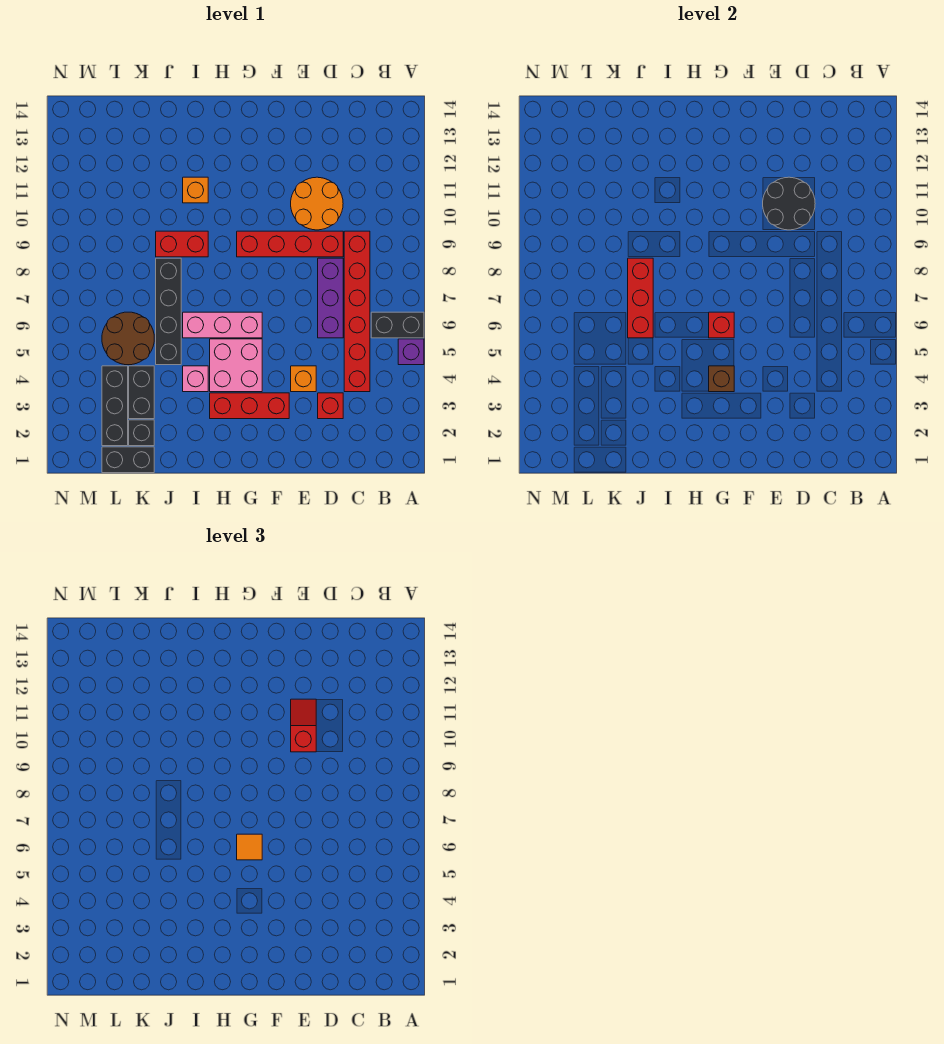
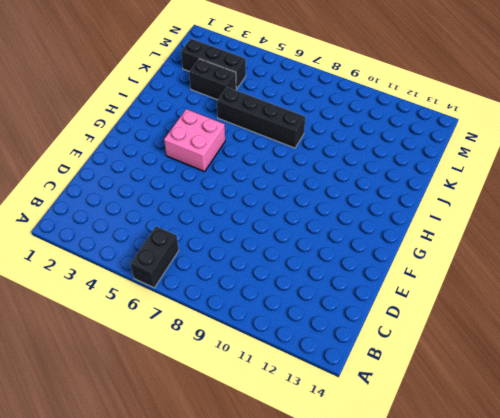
none -> purple 1x1 brick [398,339,424,365]
none -> red 1x6 brick [344,231,370,392]
none -> red 1x1 brick [318,393,343,419]

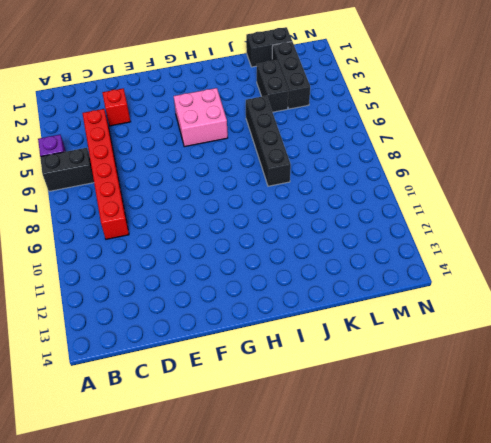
none -> purple 1x3 brick [318,258,343,338]
none -> red 1x4 brick [237,231,343,257]
none -> orange 2x2 round brick [291,177,343,230]

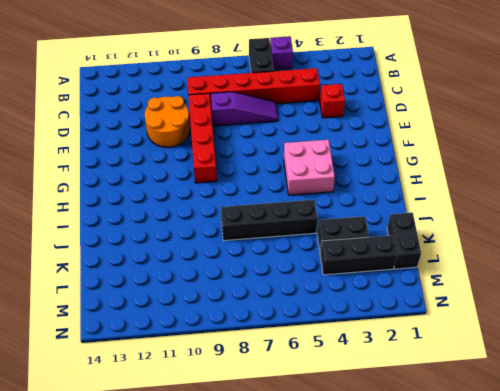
purple 1x3 slope [211,92,278,126] -> purple 1x3 brick [318,258,343,338]
none -> orange 1x1 brick [291,366,316,392]
none -> red 1x3 brick [210,393,289,419]
none -> pink 1x3 brick [183,312,262,338]

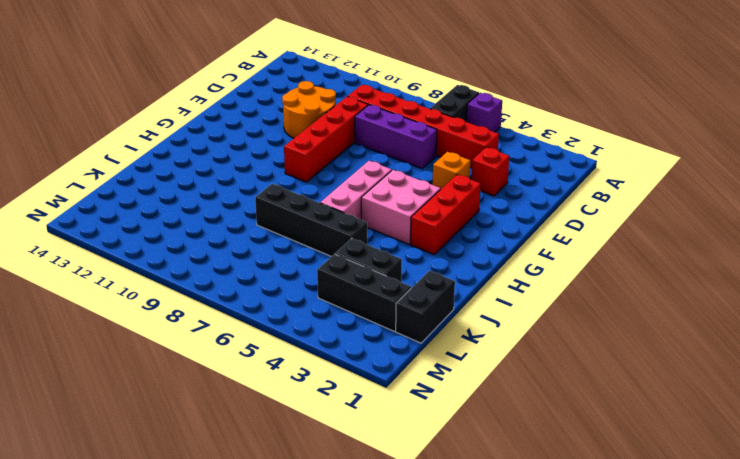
none -> pink 1x1 brick [183,366,208,392]
none -> red 1x2 brick [156,231,208,257]
none -> orange 1x1 brick [183,177,208,203]

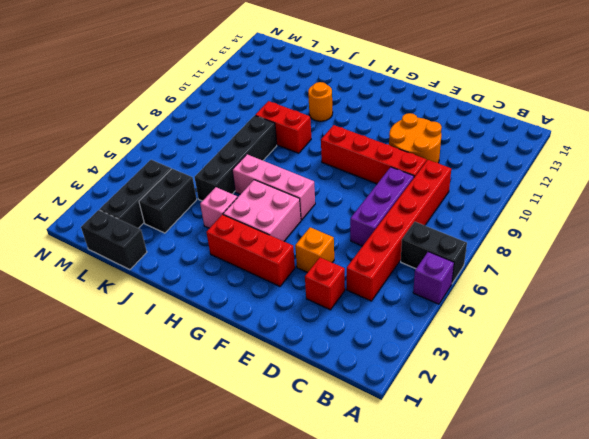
orange 1x1 round brick [308,82,333,121] -> orange 1x1 brick [183,177,208,203]
none -> black 1x1 brick [129,420,154,446]
none -> brown 2x2 round brick [102,312,154,365]
none -> black 2x2 round brick [763,177,815,230]

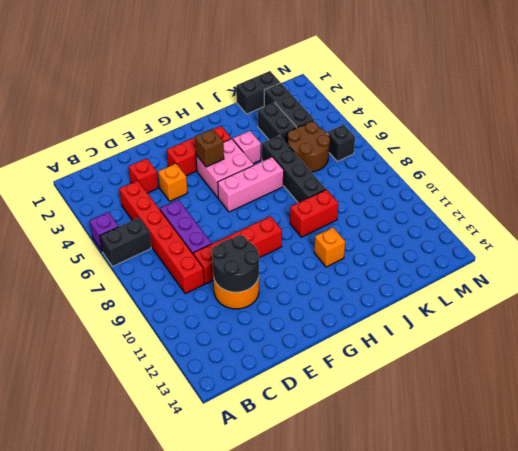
black 1x1 brick [327,125,355,161] -> black 1x1 brick moved to [129,420,154,446]
none -> red 1x1 brick [709,312,734,338]
none -> red 1x3 brick [628,258,653,338]
none -> red 1x2 slope [291,699,316,752]

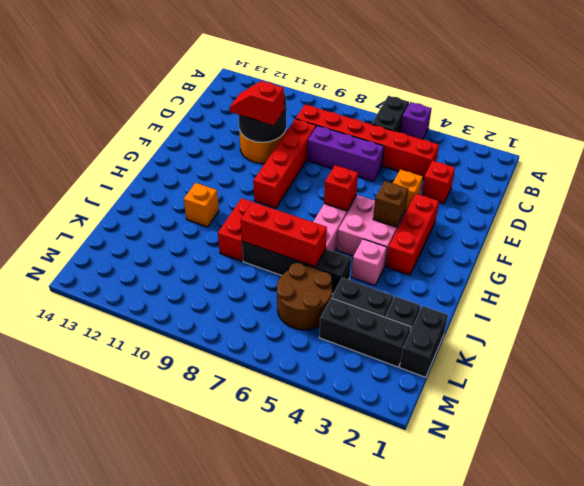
none -> orange 1x1 tile [237,834,262,860]

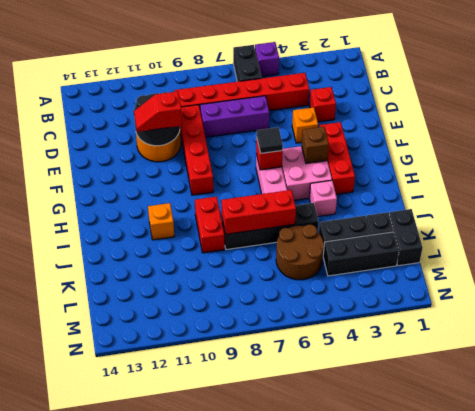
black 1x1 tile [257,127,283,153] -> orange 1x1 tile [237,834,262,860]

